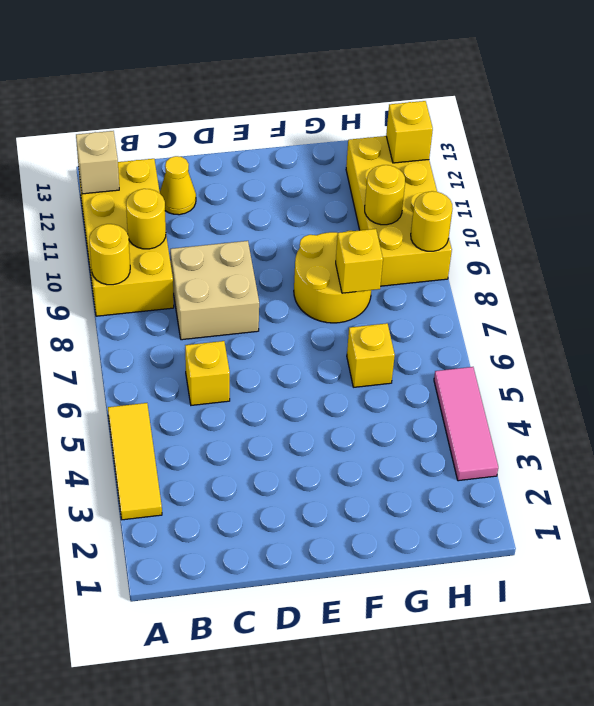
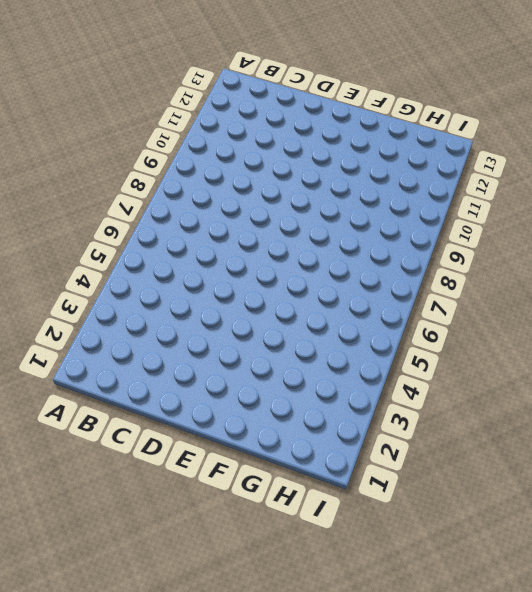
none -> yellow 1x3 tile [108,403,162,520]
none -> yellow 2x4 brick [79,159,174,316]
none -> yellow 1x1 brick [185,341,230,405]

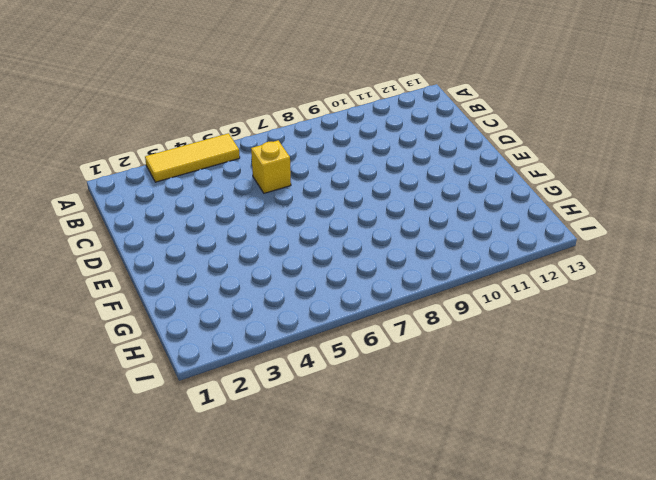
none -> yellow 2x4 brick [79,159,174,316]
none -> tan 2x2 brick [170,241,259,340]
none -> yellow 1x1 cone [160,156,196,215]

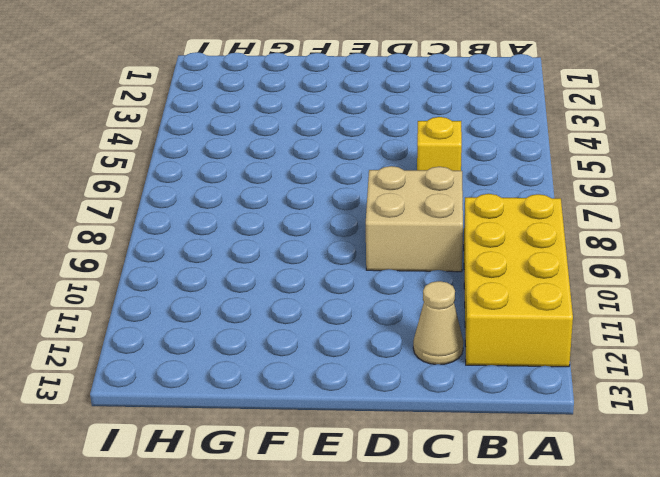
tan 1x1 cone [413,281,463,364] -> yellow 1x1 cone [160,156,196,215]
none -> yellow 1x3 tile [108,403,162,520]
none -> yellow 2x2 round brick [294,231,371,323]
none -> yellow 1x1 brick [347,323,395,387]

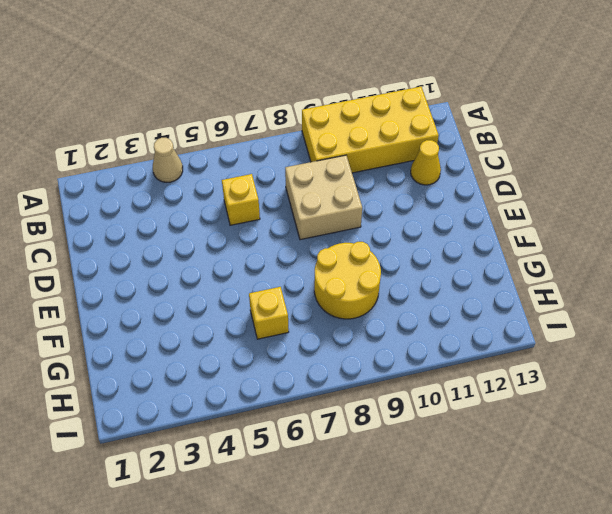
tan 1x1 cone [153,138,183,182] -> yellow 1x3 tile [108,403,162,520]
none -> yellow 2x4 brick [346,136,452,286]
none -> pink 1x3 tile [434,367,498,481]
none -> yellow 1x1 round brick [89,224,130,285]

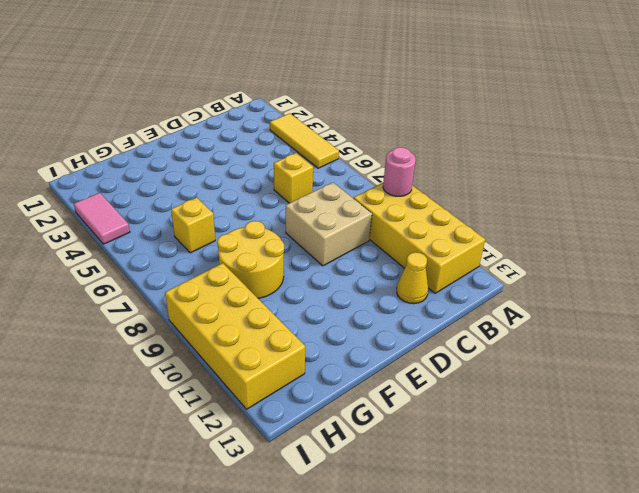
pink 1x1 round brick [383,147,416,196] -> yellow 1x1 round brick [89,224,130,285]
pink 1x2 tile [74,193,130,244] -> pink 1x3 tile [434,367,498,481]
none -> tan 1x1 brick [76,131,119,194]
none -> yellow 1x1 round brick [126,189,166,249]
none -> yellow 1x1 brick [336,229,383,293]

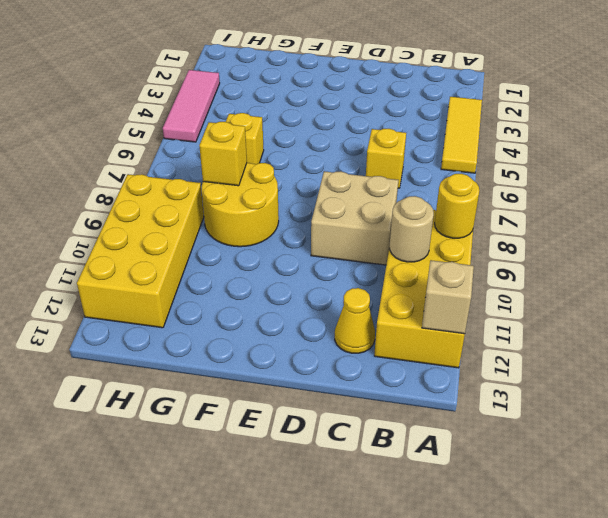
tan 1x1 round brick [390,196,434,262] -> yellow 1x1 round brick [126,189,166,249]
none -> yellow 1x1 round brick [365,165,405,225]
none -> yellow 1x1 round brick [411,191,453,251]
none -> yellow 1x1 brick [386,101,433,163]

